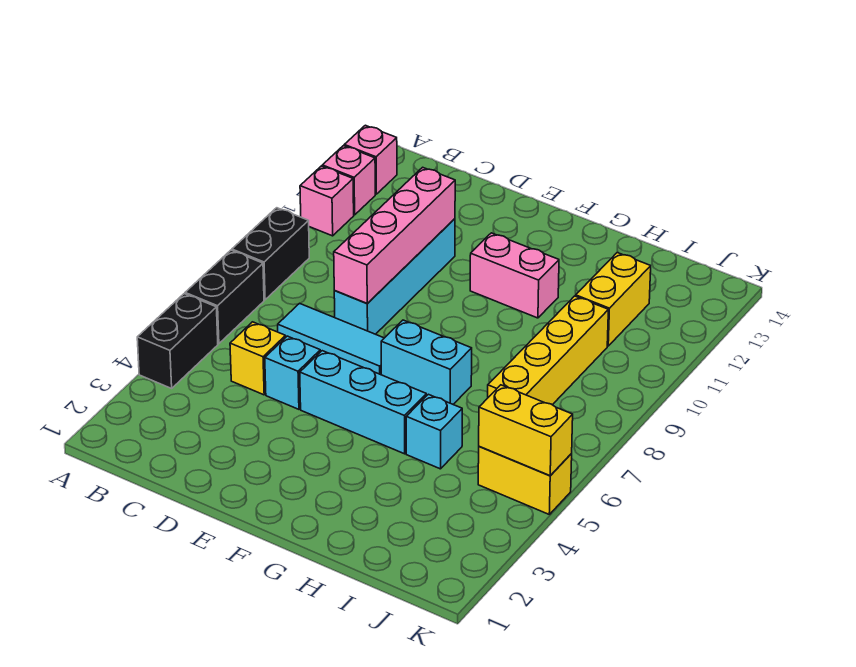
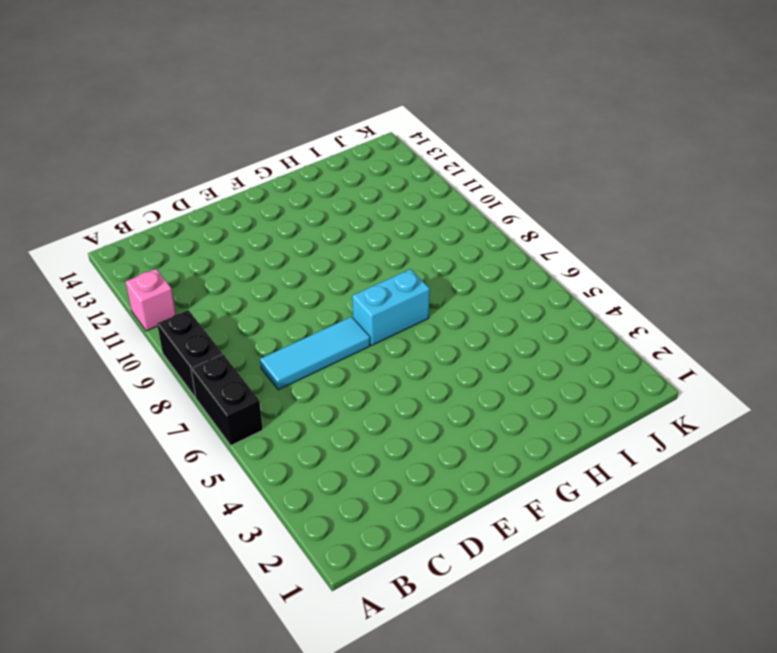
none -> black 1x2 brick [137,294,218,388]
none -> pink 1x1 brick [322,146,375,215]
none -> pink 1x1 brick [344,125,397,194]

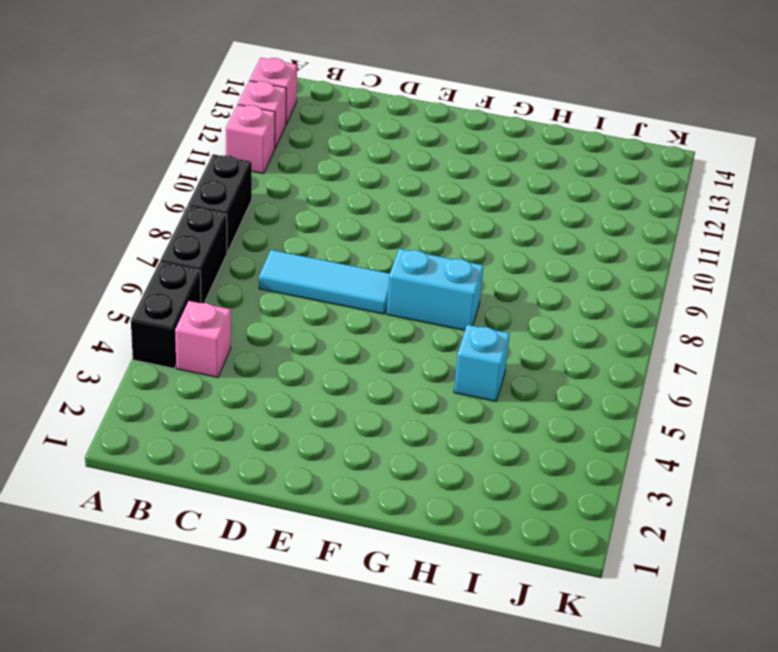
pink 1x1 brick [175,301,231,378] -> none
none -> yellow 1x1 brick [230,322,286,395]
none -> cyan 1x1 brick [265,336,320,409]
none -> cyan 1x4 brick [334,219,455,334]

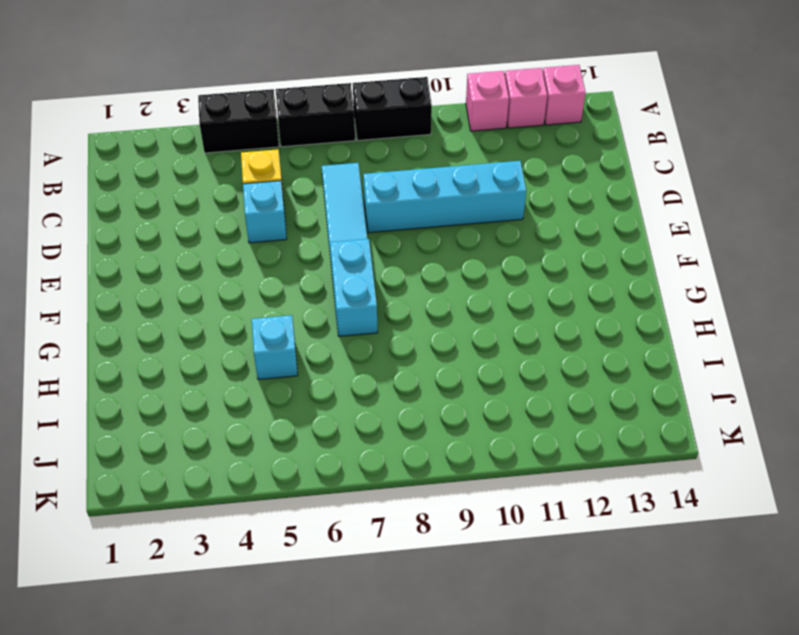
none -> cyan 1x3 brick [300,351,426,454]
none -> pink 1x2 brick [470,233,559,318]
none -> yellow 1x4 brick [488,296,608,405]

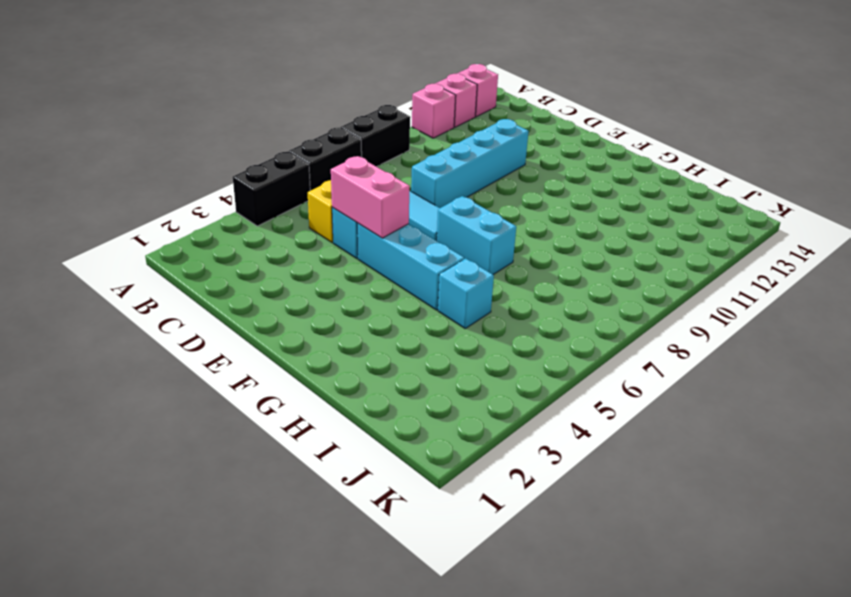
pink 1x2 brick [331,156,410,238] -> pink 1x2 brick moved to [470,233,559,318]
none -> yellow 1x4 brick [488,296,608,405]
none -> yellow 1x2 brick [576,253,651,346]
none -> yellow 1x2 brick [478,447,572,514]

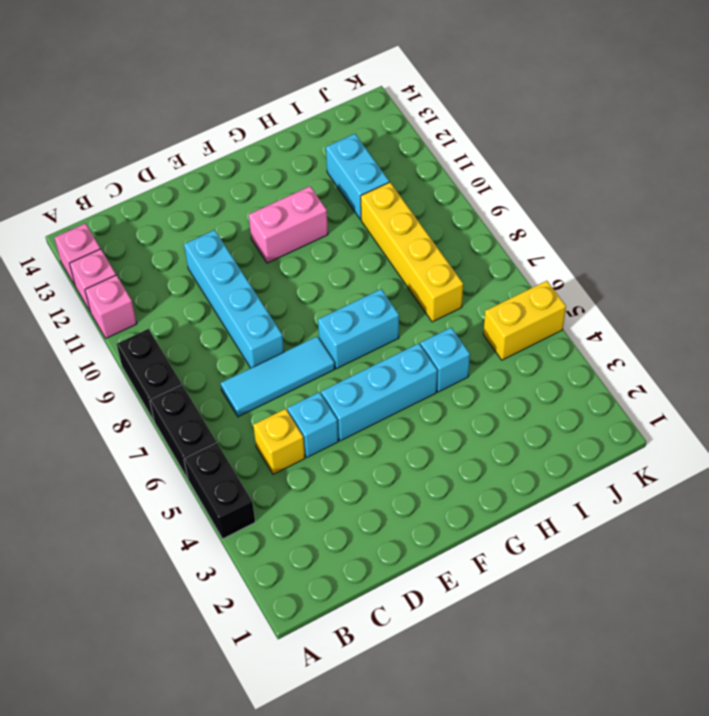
cyan 1x2 brick [326,134,389,220] -> yellow 1x2 brick [576,253,651,346]
none -> pink 1x4 brick [334,167,455,303]
none -> yellow 1x2 brick [479,385,573,476]

